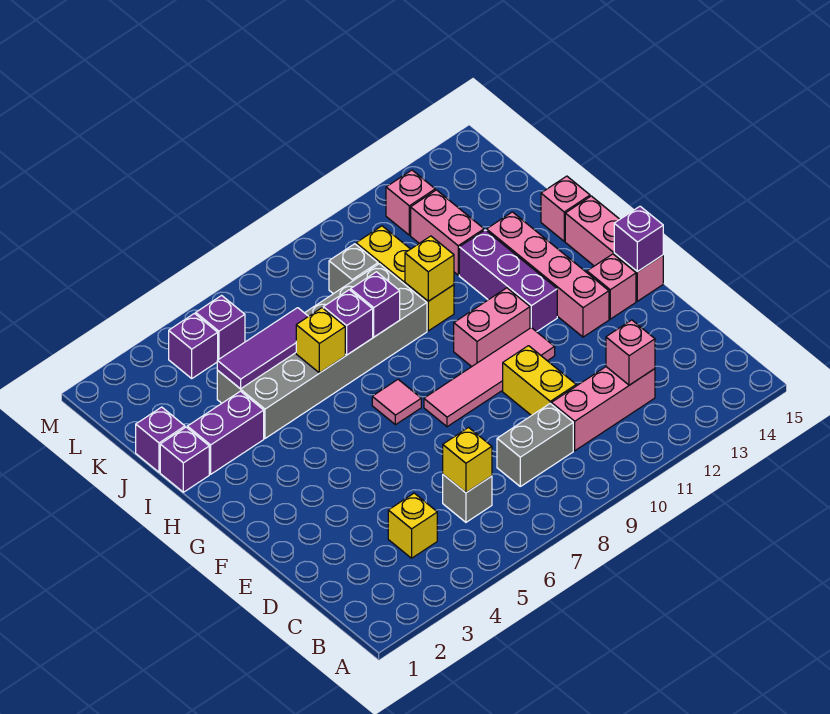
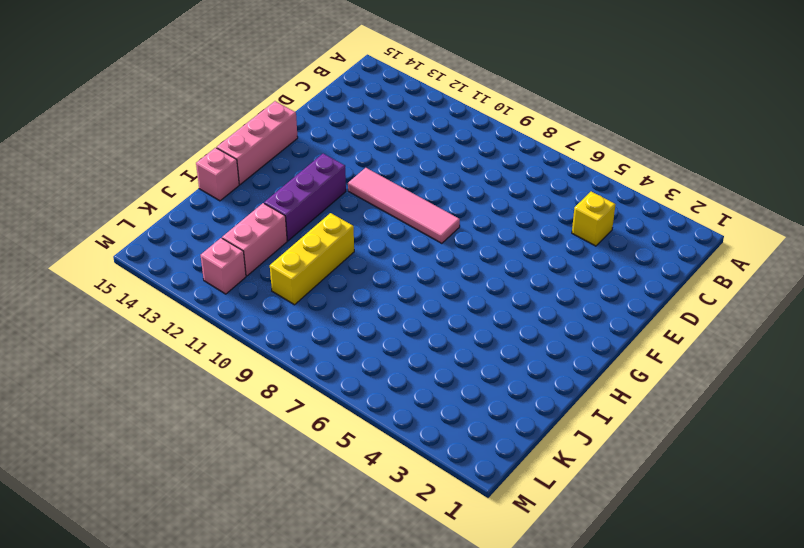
none -> grey 1x1 brick [443,475,492,522]
none -> grey 1x2 brick [497,404,573,486]
none -> pink 1x3 brick [551,367,655,451]
none -> yellow 1x2 brick [503,346,576,416]

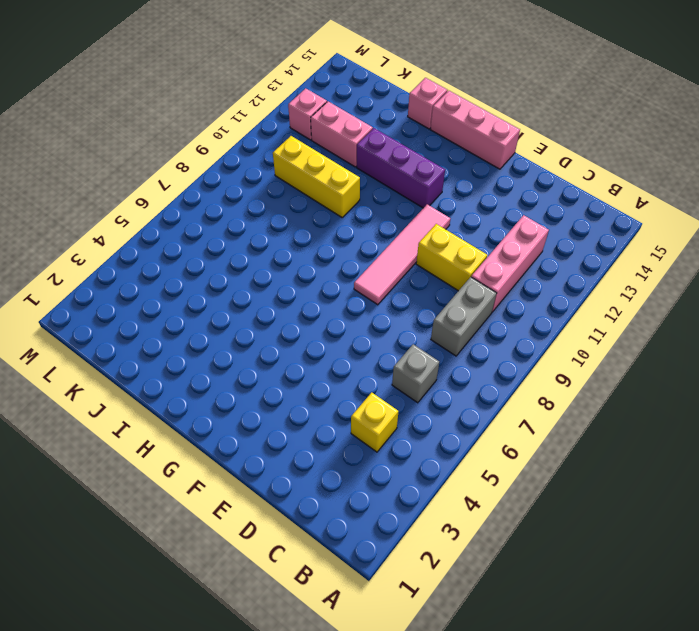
none -> pink 1x4 brick [487,212,609,337]
none -> pink 1x1 brick [587,254,636,319]
none -> pink 1x1 tile [372,380,421,425]
none -> pink 1x2 brick [454,288,530,367]

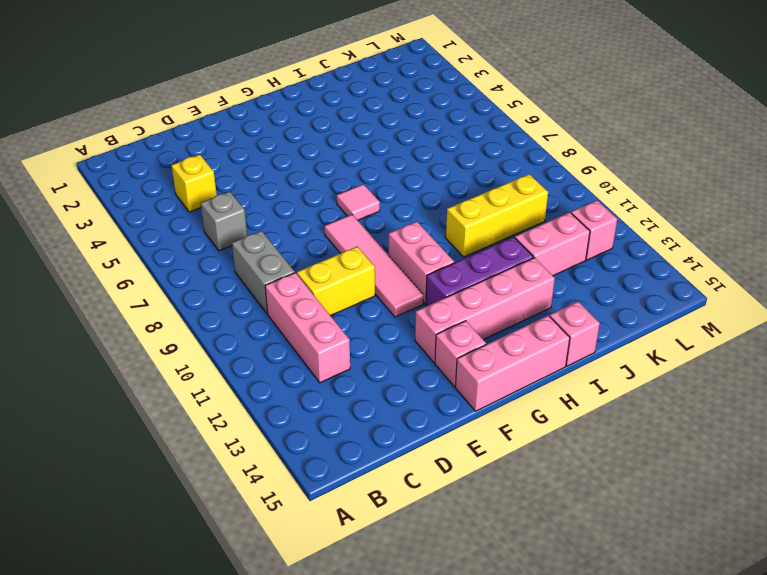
none -> purple 1x1 brick [160,427,209,492]
none -> purple 1x2 brick [187,391,264,474]
none -> grey 2x6 brick [217,264,427,438]
none -> purple 1x1 brick [136,407,185,472]

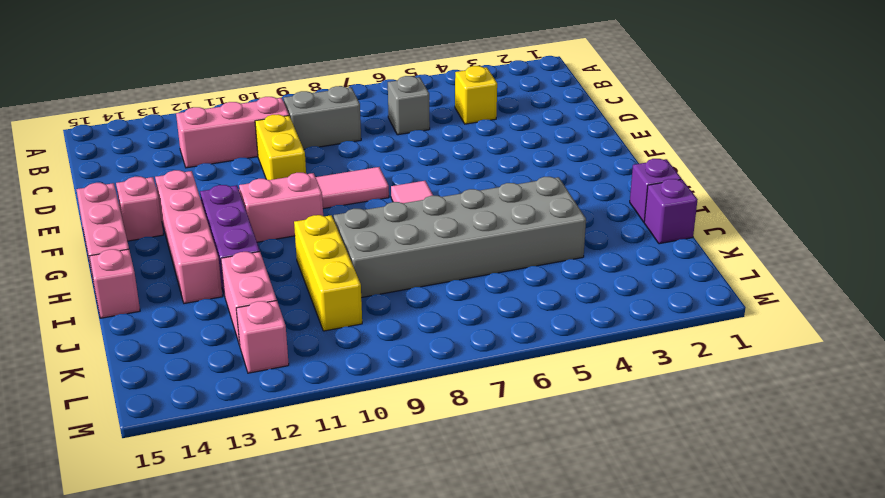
none -> purple 1x2 brick [187,391,264,474]
none -> grey 1x1 brick [329,244,378,294]
none -> purple 1x1 brick [169,313,218,378]
none -> purple 1x1 brick [196,296,245,360]

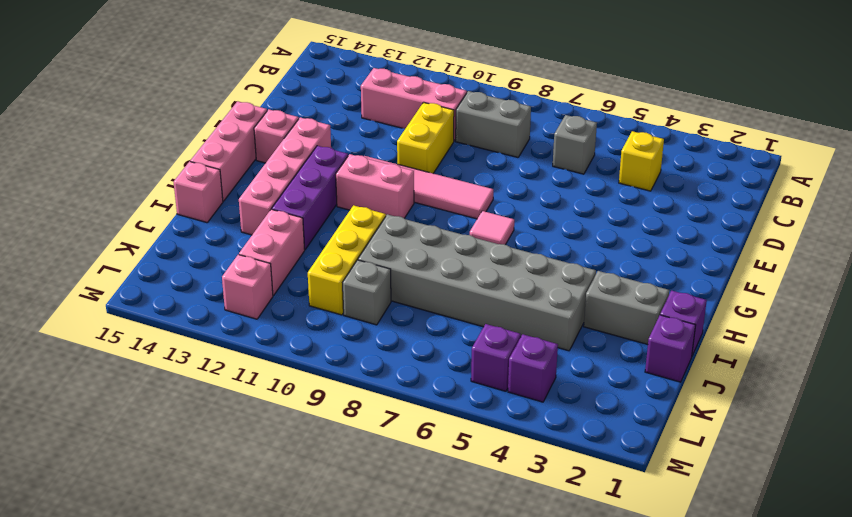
grey 1x2 brick [584,271,669,344] -> purple 1x2 brick [187,391,264,474]
none -> yellow 1x1 brick [443,428,492,493]
none -> pink 1x1 brick [606,320,655,385]
none -> purple 1x1 brick [614,206,663,272]
none -> yellow 1x1 brick [296,308,345,373]

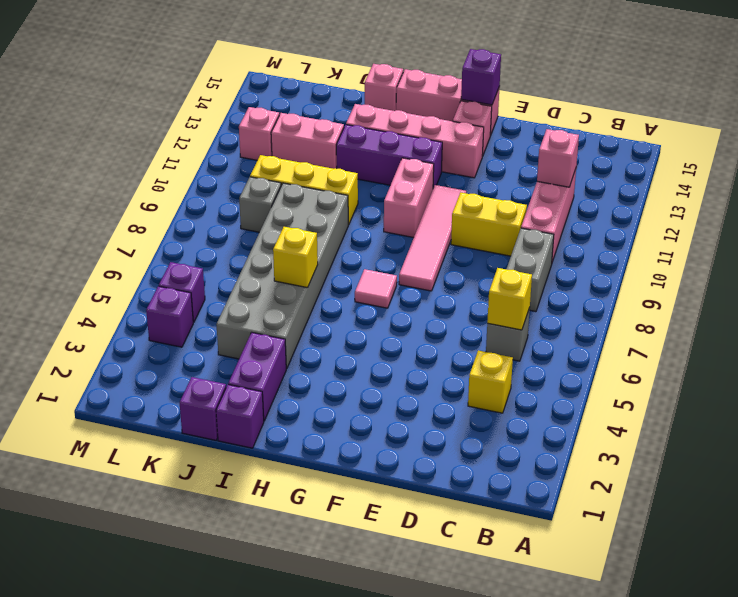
none -> purple 1x1 brick [323,290,373,355]
none -> purple 1x1 brick [351,272,400,337]
none -> yellow 1x1 brick [405,236,454,301]
none -> purple 1x3 tile [217,308,308,389]

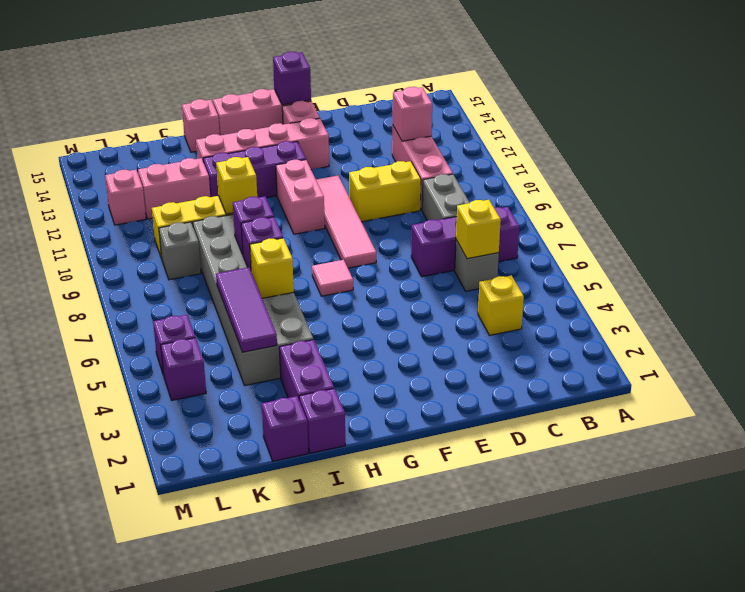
purple 1x3 brick [411,207,519,277] -> none

